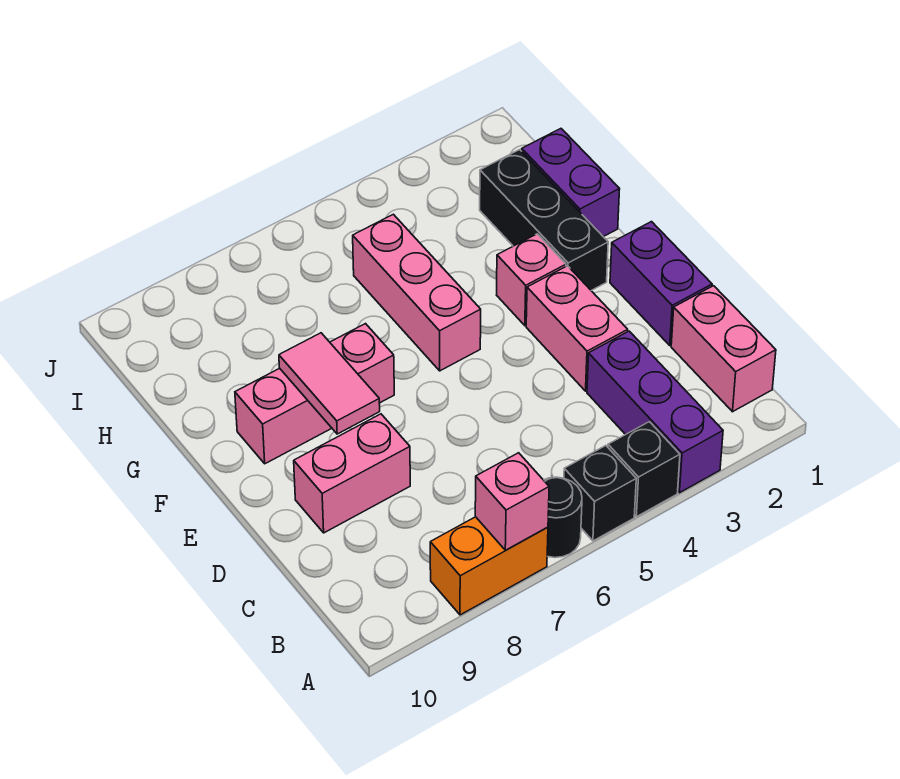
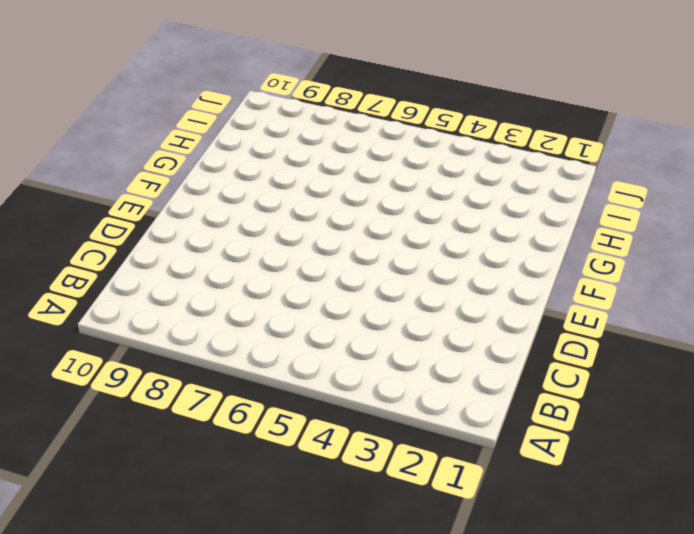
none -> purple 1x3 brick [587,331,723,493]
none -> black 1x1 brick [608,422,680,517]
none -> black 1x1 brick [564,446,636,541]

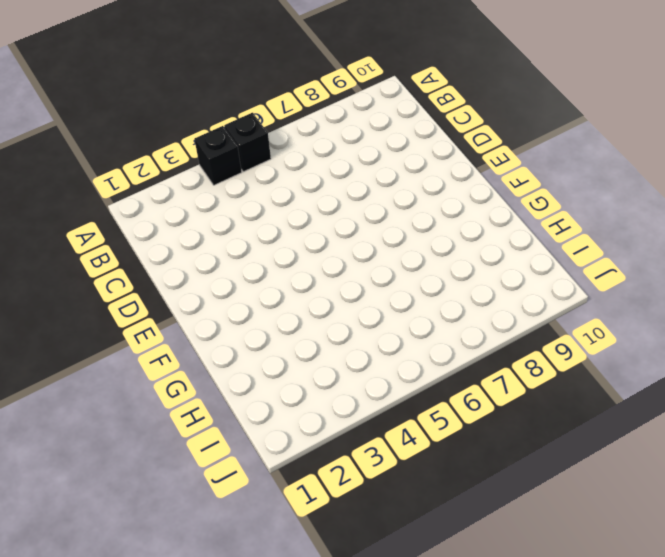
none -> purple 1x3 brick [587,331,723,493]
none -> black 1x1 round brick [544,477,582,558]
none -> orange 1x2 brick [430,517,548,615]

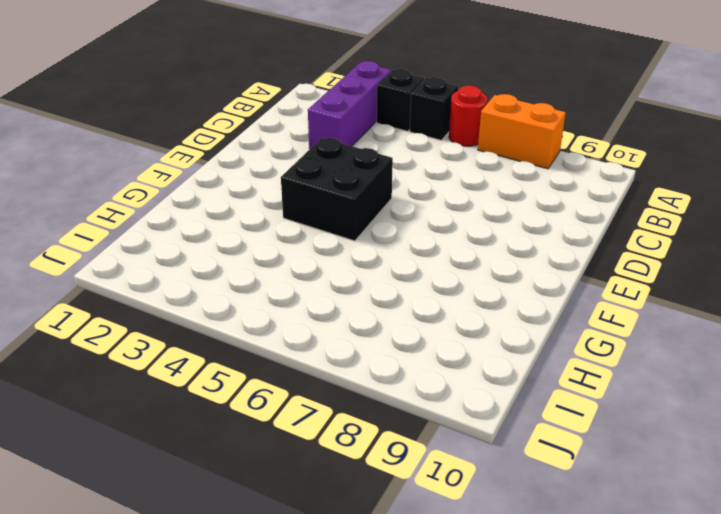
red 1x1 round brick [449,85,488,146] -> black 1x1 round brick [544,477,582,558]
black 2x2 brick [281,138,393,241] -> pink 1x3 brick [353,214,481,371]
none -> pink 1x2 brick [671,286,776,412]
none -> purple 1x2 brick [610,222,712,345]
none -> pink 1x2 brick [526,266,628,391]

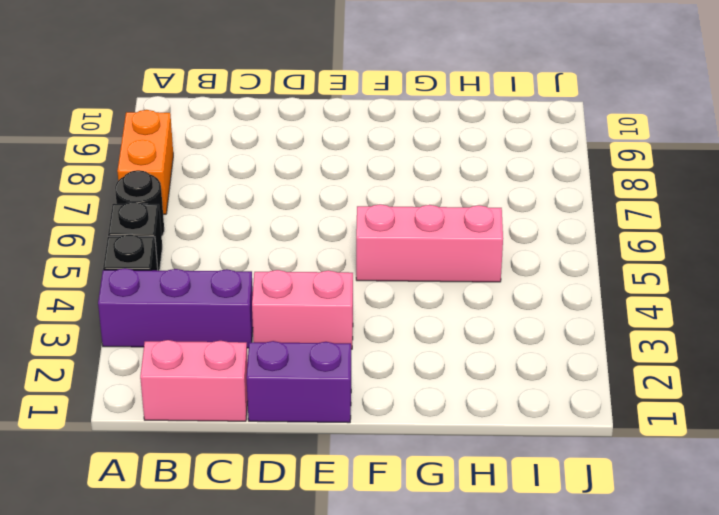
none -> pink 1x2 brick [294,414,410,533]
none -> black 1x3 brick [480,150,608,290]
none -> pink 1x1 brick [497,234,566,326]

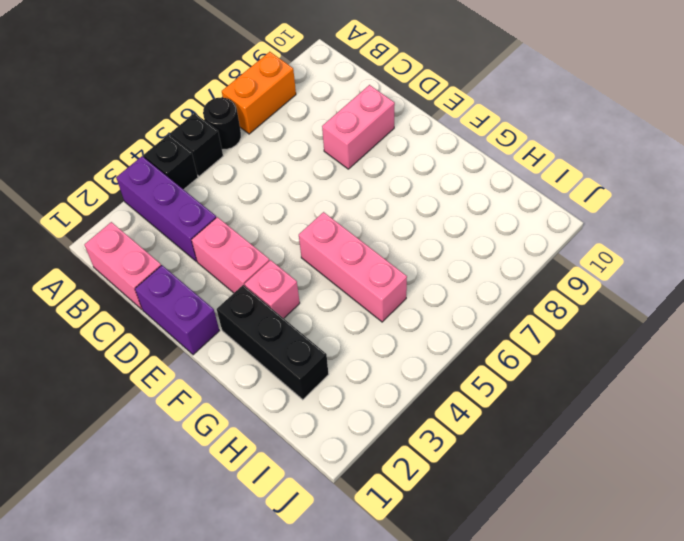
none -> pink 1x3 brick [235,324,394,464]
none -> purple 1x2 brick [522,129,620,237]
none -> pink 1x1 brick [475,453,549,550]

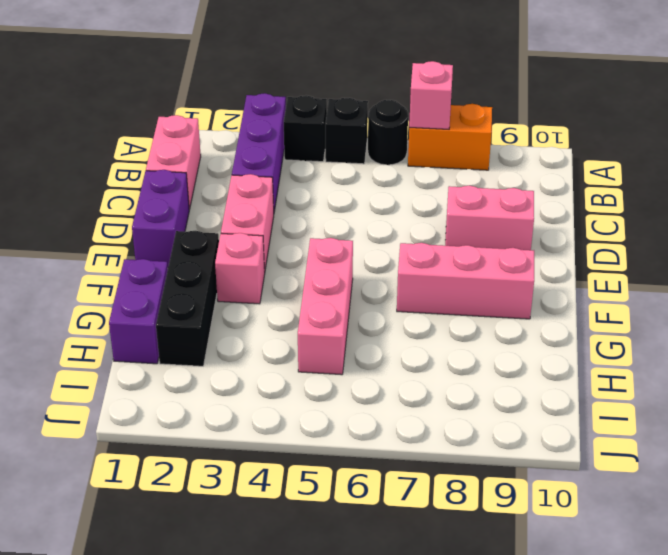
none -> pink 1x2 tile [279,333,380,434]

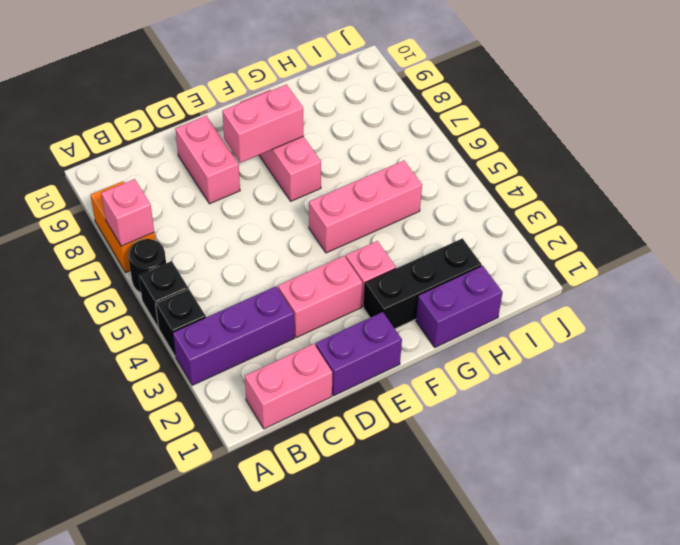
pink 1x2 brick [222,85,304,163] -> pink 1x2 tile [279,333,380,434]

